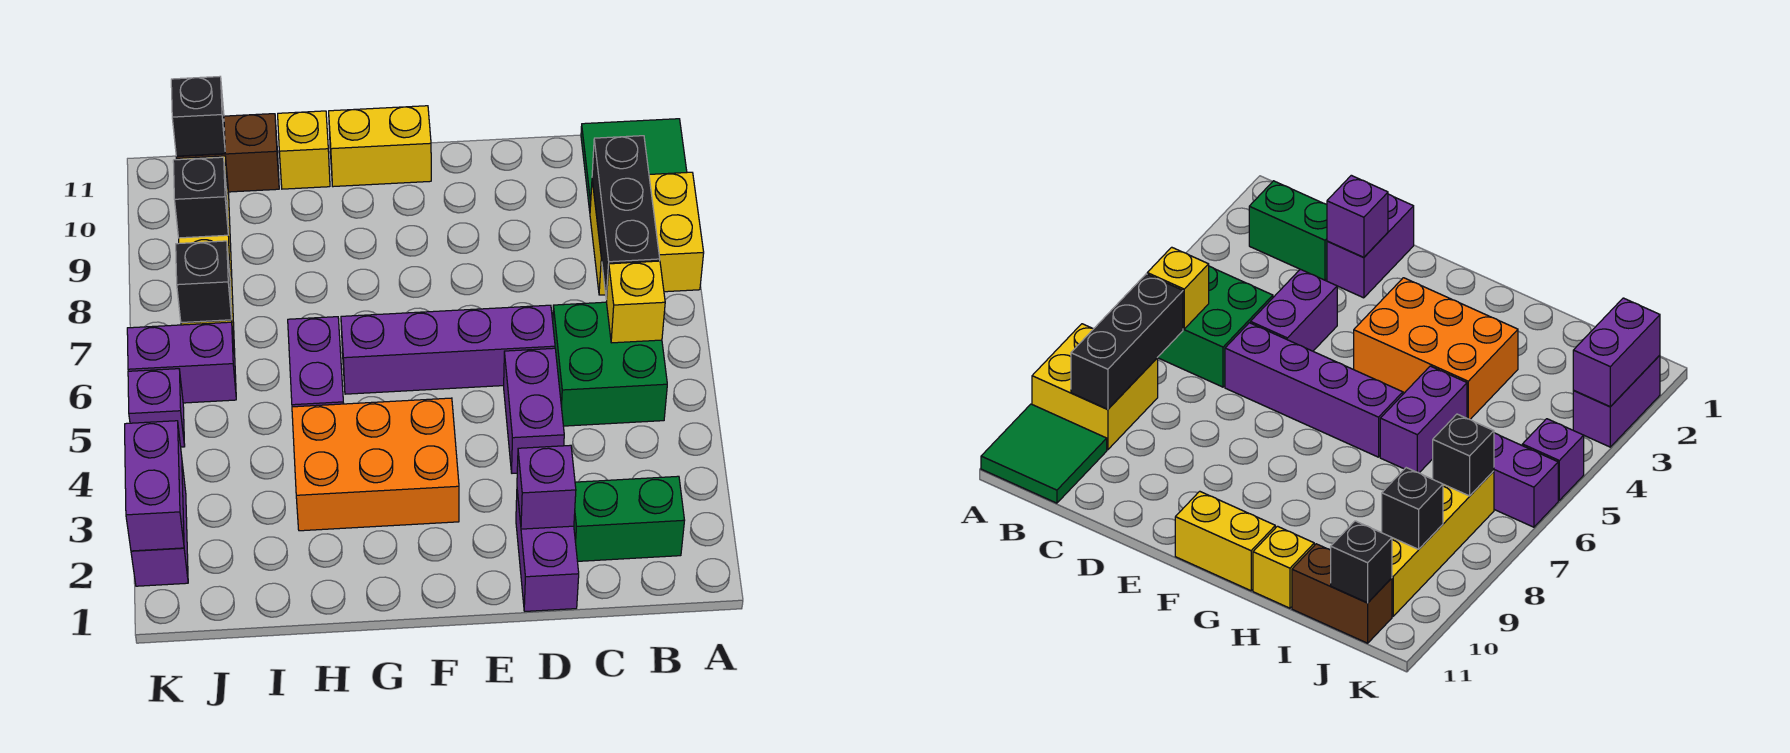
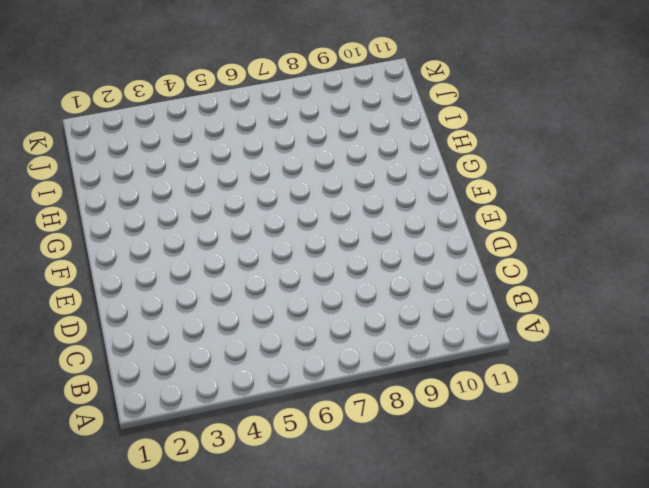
none -> yellow 2x2 brick [590,172,704,295]
none -> green 2x2 tile [581,119,687,211]
none -> green 1x2 brick [574,476,685,561]

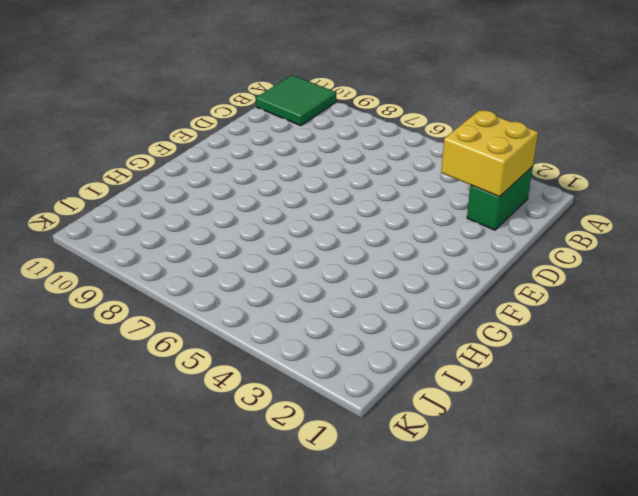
yellow 2x2 brick [441,110,538,197] -> yellow 2x2 brick moved to [590,172,704,295]
none -> green 2x2 brick [553,302,667,426]
none -> purple 1x2 brick [516,491,579,611]
none -> purple 1x2 brick [504,348,564,473]

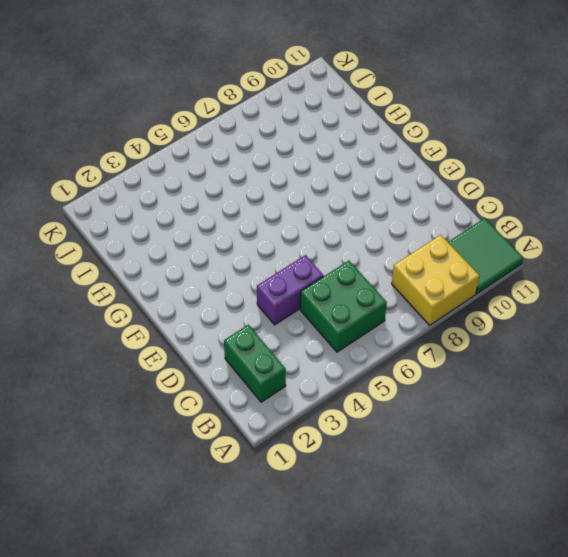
none -> purple 1x2 brick [516,491,579,611]
none -> purple 1x4 brick [341,305,555,394]
none -> orange 2x3 brick [292,398,459,531]

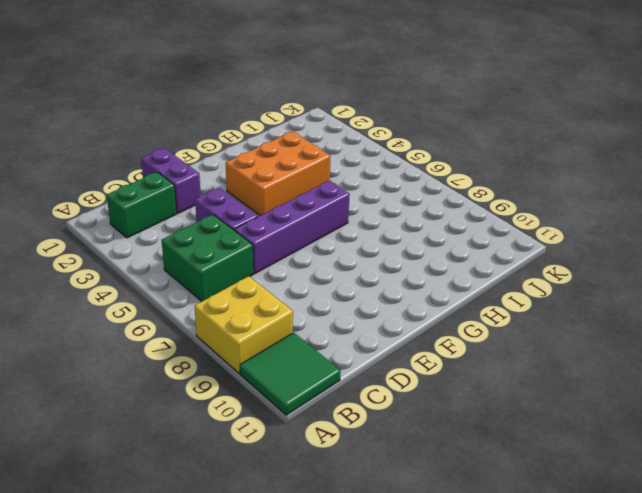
none -> yellow 1x2 brick [329,106,431,187]
none -> purple 1x2 brick [288,317,344,407]
none -> yellow 1x1 brick [278,111,330,189]

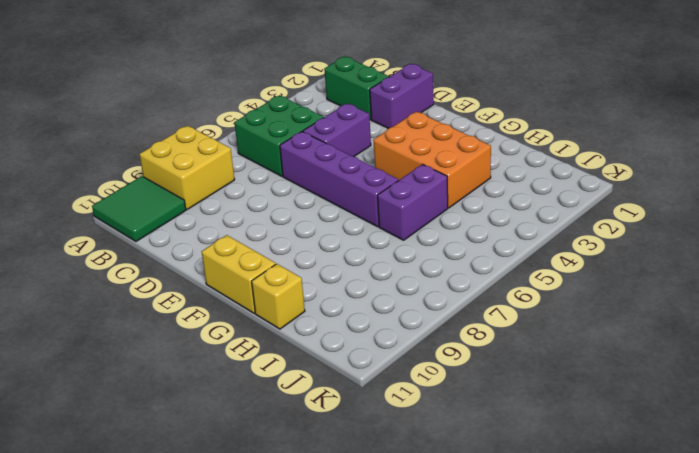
none -> brown 1x2 brick [176,114,279,192]
none -> purple 1x2 brick [127,322,236,403]
none -> yellow 1x4 brick [1392,471,1494,616]

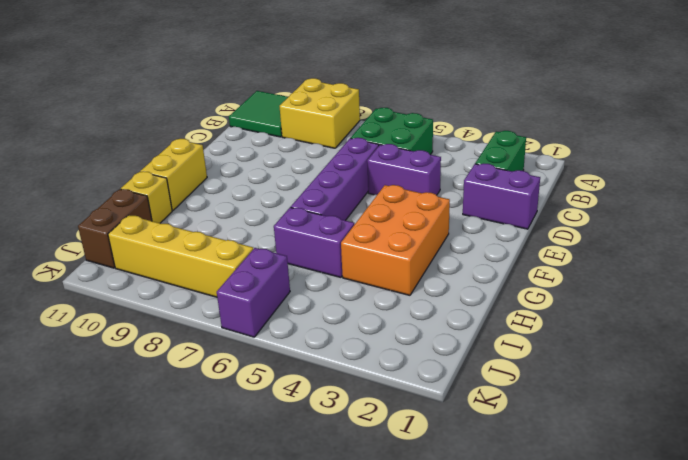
none -> purple 1x2 brick [131,464,188,586]
none -> purple 1x1 brick [128,369,185,447]
none -> yellow 1x1 brick [606,261,665,343]

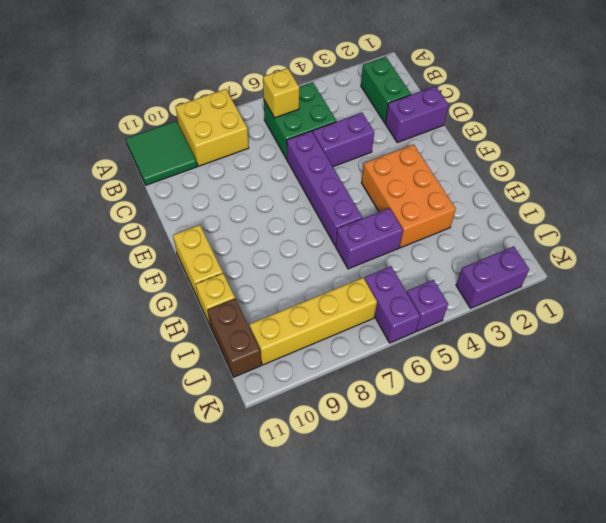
none -> black 1x3 brick [592,136,660,299]
none -> purple 1x1 brick [517,445,576,529]
none -> black 1x1 brick [176,241,232,322]

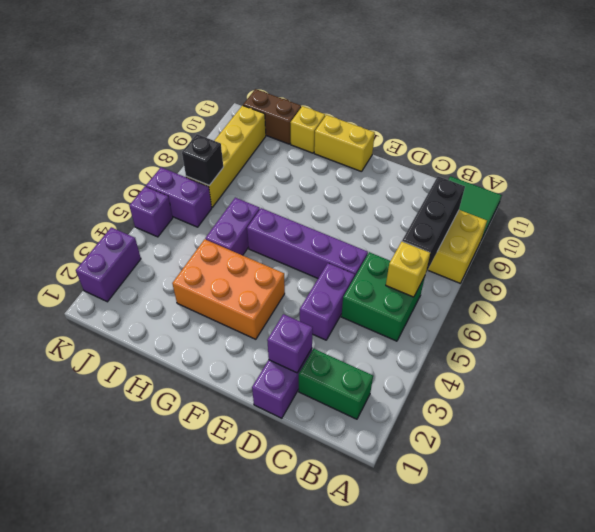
none -> black 1x1 brick [173,157,228,238]
none -> black 1x1 brick [171,77,225,156]
none -> purple 1x2 brick [125,421,184,551]

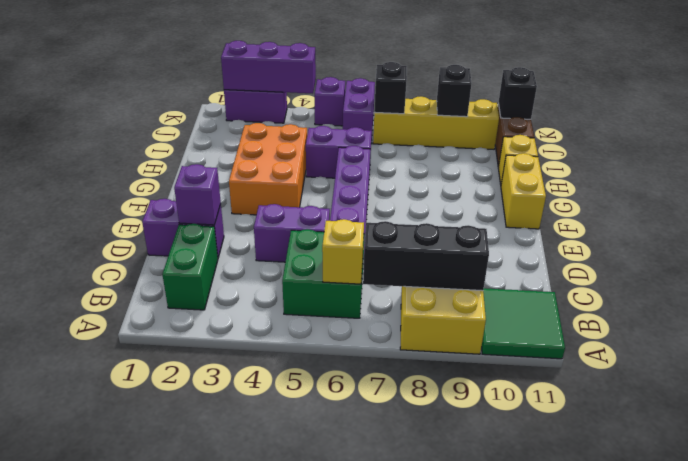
purple 1x3 brick [221,41,316,94] -> purple 1x2 brick [125,421,184,551]

